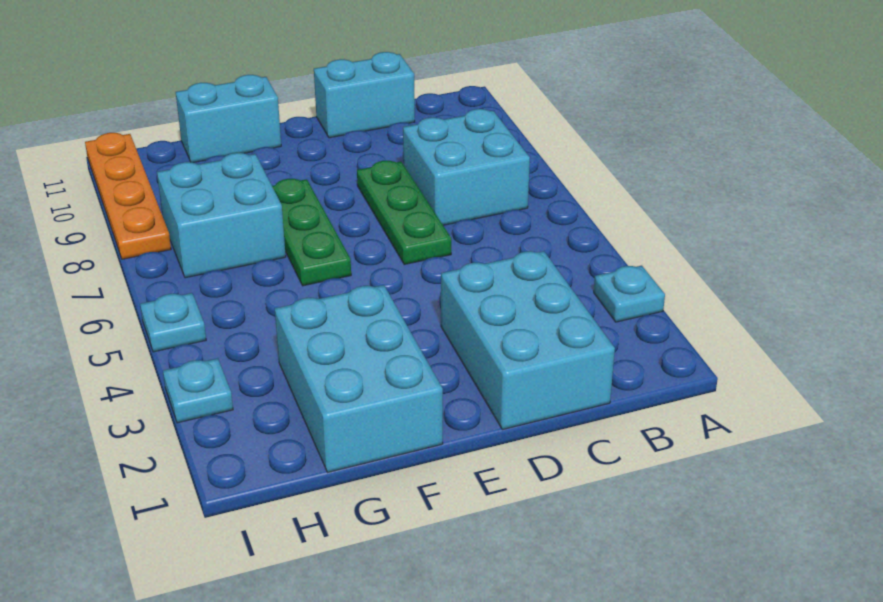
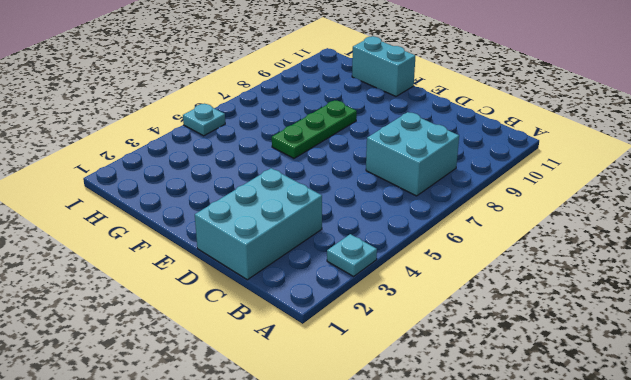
none -> cyan 1x2 brick [314,52,415,138]
none -> green 1x3 plate [357,161,451,264]
none -> cyan 2x3 brick [275,285,443,472]

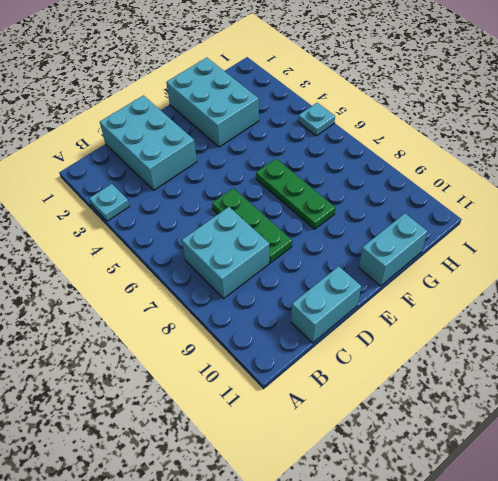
none -> cyan 2x2 brick [157,153,286,278]
none -> cyan 1x1 plate [163,358,233,423]
none -> orange 1x4 plate [85,133,171,259]

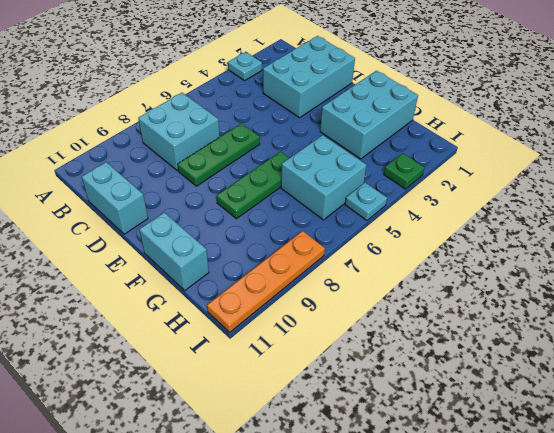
cyan 2x2 brick [281,135,367,220] -> cyan 2x2 brick moved to [157,153,286,278]
green 1x1 plate [384,153,425,189] -> cyan 1x1 plate [163,358,233,423]

